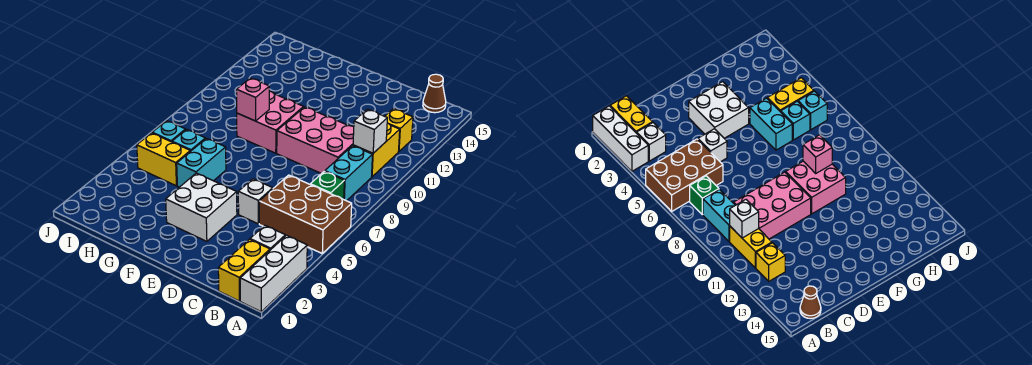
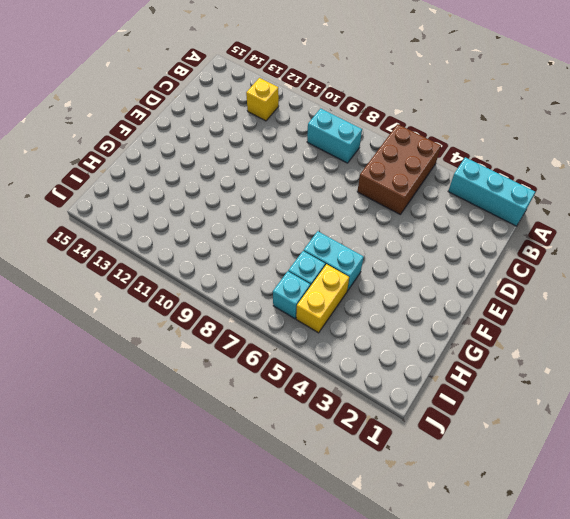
cyan 1x3 brick [448,157,535,226] -> white 1x3 brick [240,235,307,312]
none -> yellow 1x2 brick [218,239,270,301]
none -> white 1x1 brick [250,225,285,250]
none -> green 1x1 brick [310,171,344,199]

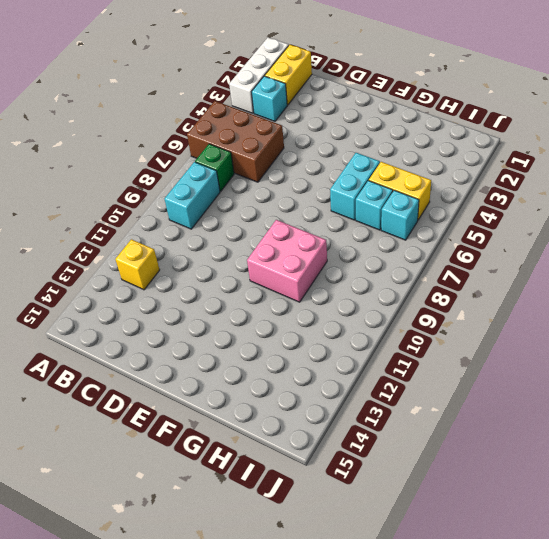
cyan 1x1 brick [252,76,287,121] -> white 1x1 brick [250,225,285,250]
none -> yellow 1x2 brick [353,123,400,177]
none -> brown 1x1 cone [423,74,446,113]
none -> pink 2x3 brick [277,107,354,174]

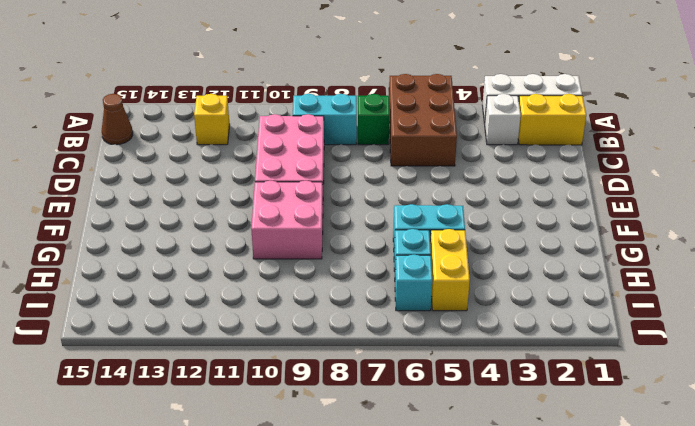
none -> yellow 1x2 brick [353,123,400,177]
none -> white 1x1 brick [238,179,273,224]
none -> white 2x2 brick [166,173,237,241]

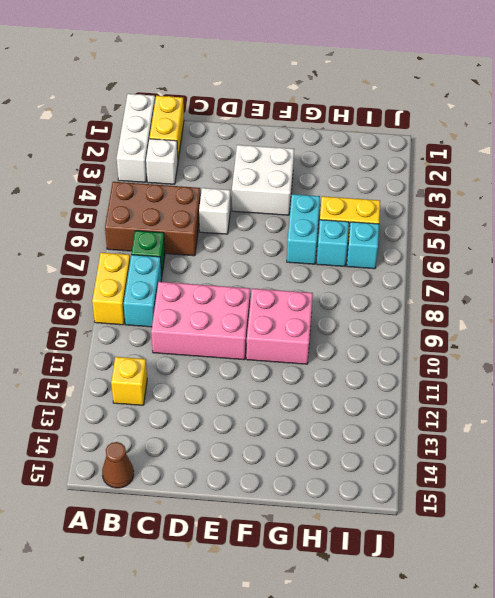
yellow 1x2 brick [92,253,130,325] -> yellow 1x2 brick moved to [353,123,400,177]
none -> white 1x1 brick [353,109,387,153]
none -> pink 1x1 brick [236,78,269,121]

